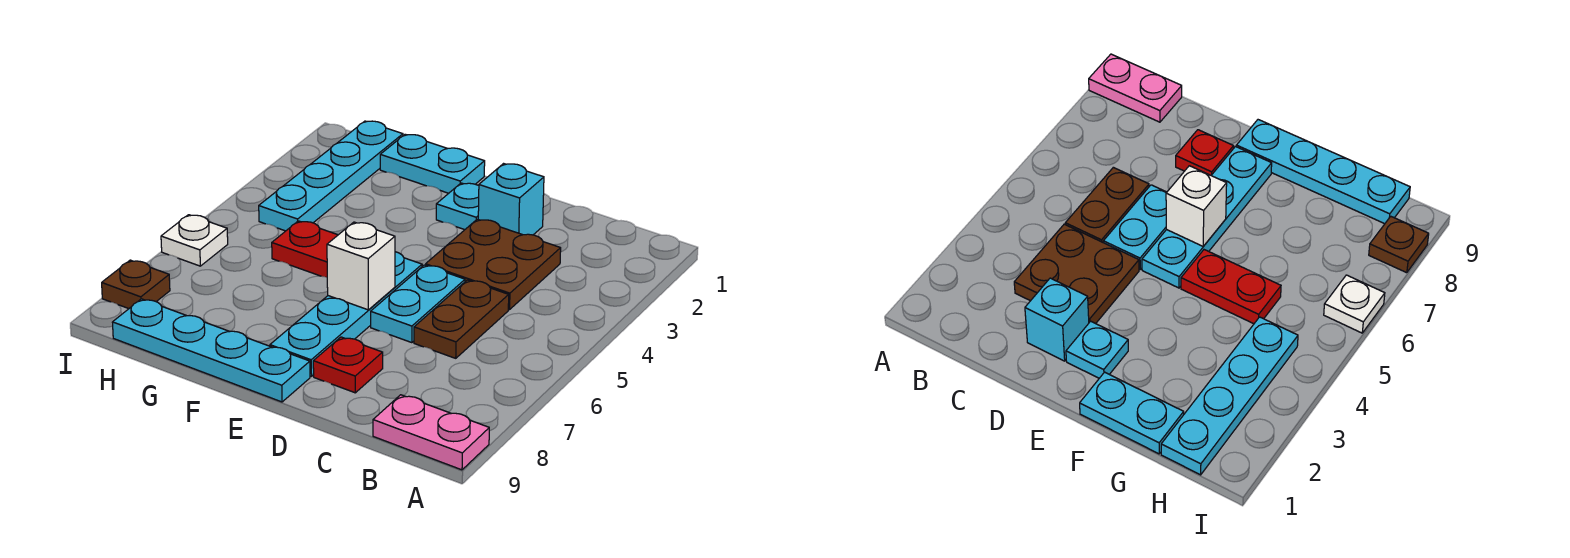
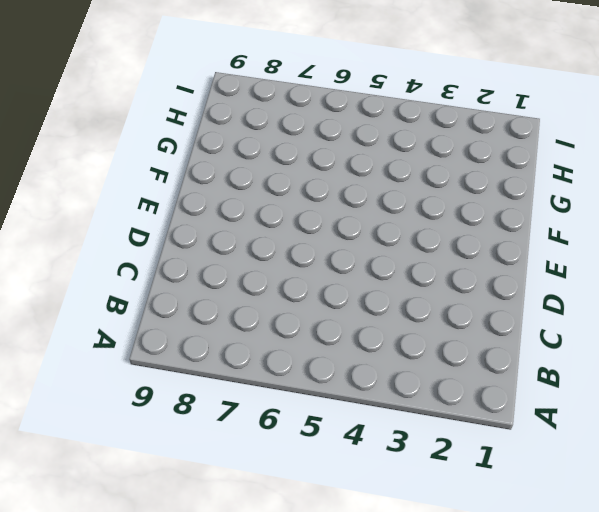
none -> pink 1x2 plate [373,395,489,470]
none -> brown 2x2 plate [426,219,561,310]
none -> brown 1x2 plate [414,280,509,358]

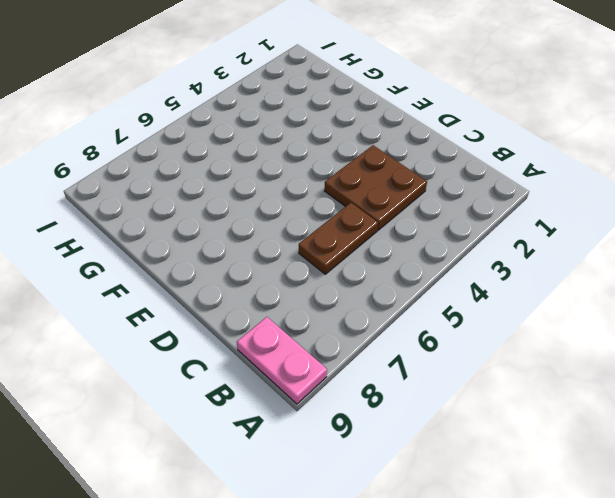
none -> cyan 1x1 brick [478,164,544,235]
none -> cyan 1x2 plate [371,265,465,343]
none -> red 1x1 plate [313,337,383,393]

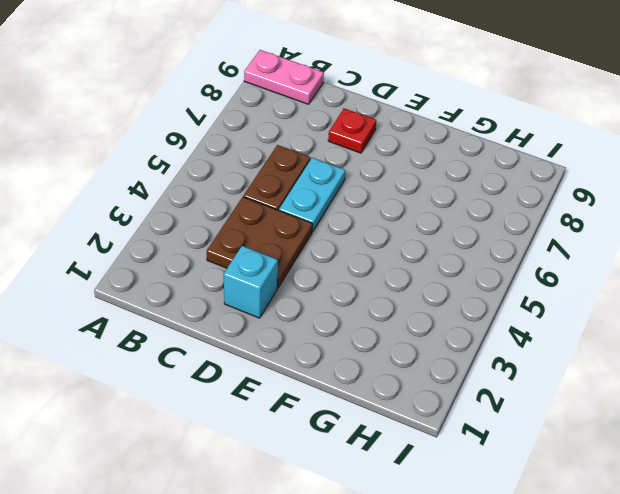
none -> cyan 1x1 plate [436,183,479,230]
none -> cyan 1x4 plate [270,252,422,376]
none -> cyan 1x4 plate [112,299,310,402]

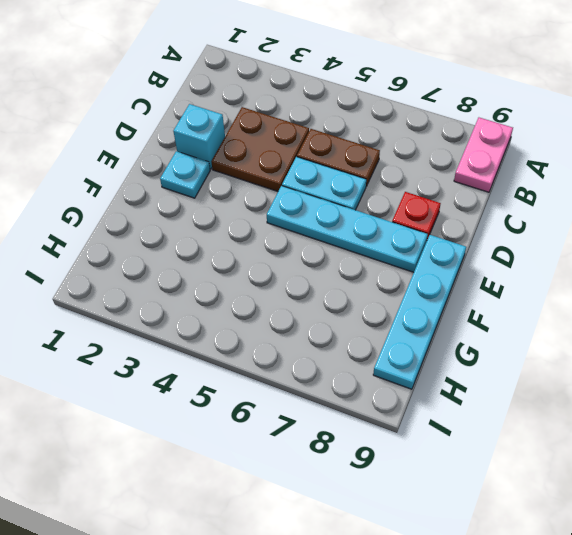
none -> cyan 1x2 plate [380,134,485,193]
none -> red 1x2 plate [272,221,338,277]
none -> cyan 1x4 plate [259,121,403,231]

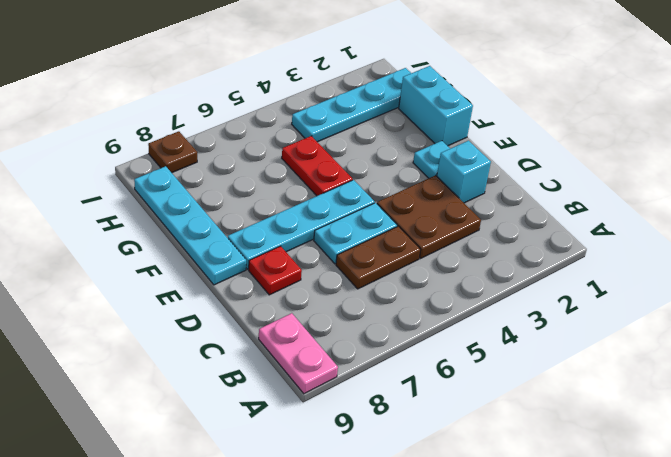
cyan 1x2 brick [399,66,473,146] -> cyan 1x2 plate [380,134,485,193]
none -> white 1x1 plate [161,215,228,266]
none -> white 1x1 brick [327,222,395,310]

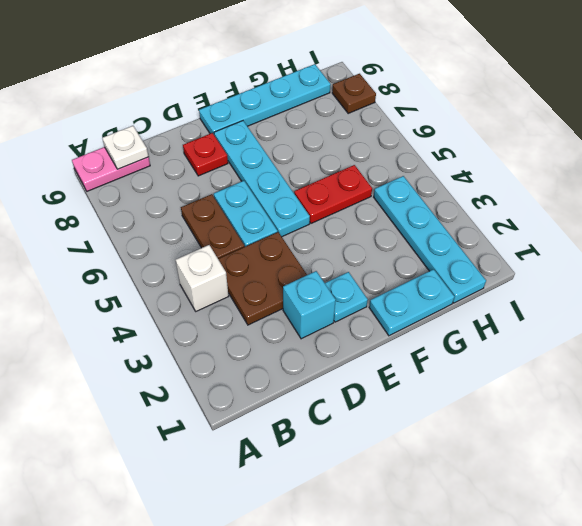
white 1x1 brick [176,245,229,311] -> white 1x1 brick moved to [327,222,395,310]
white 1x1 plate [102,126,148,169] -> white 1x1 plate moved to [161,215,228,266]

